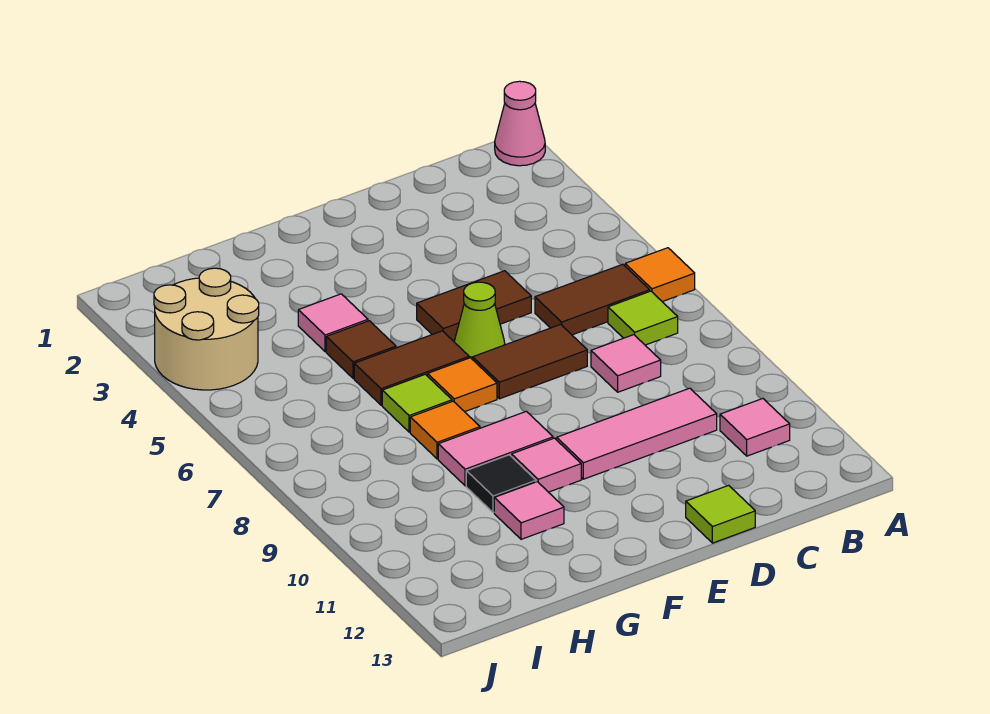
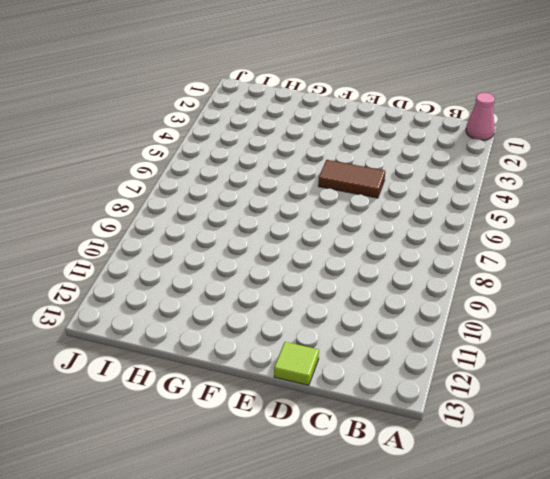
none -> orange 1x1 tile [625,248,695,302]
none -> brown 1x2 tile [535,264,650,335]
none -> lime 1x1 tile [608,291,678,345]

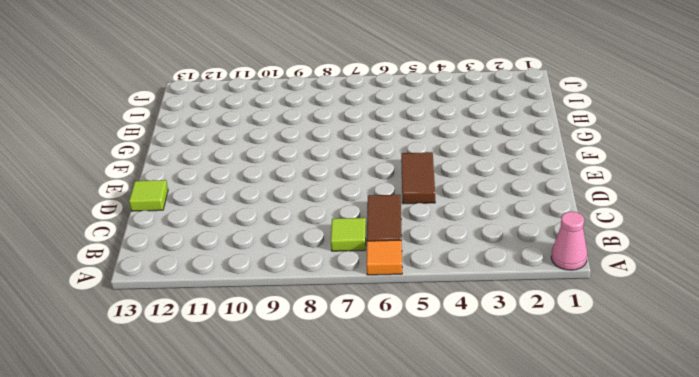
none -> pink 1x1 tile [720,399,790,456]
none -> pink 1x1 tile [591,335,661,392]
none -> pink 1x3 tile [557,388,717,479]

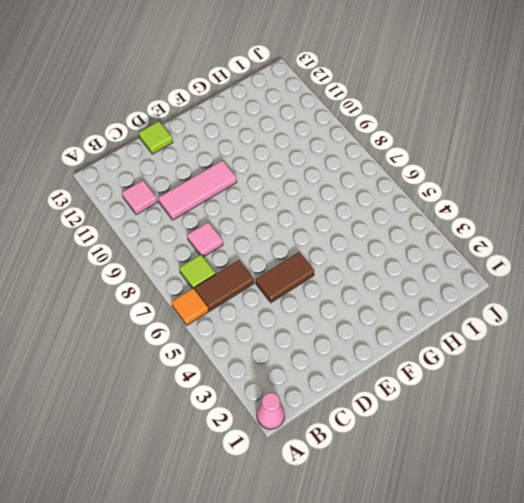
none -> brown 1x2 tile [473,324,587,399]
none -> lime 1x1 cone [454,282,505,360]
none -> brown 1x2 tile [354,331,469,405]

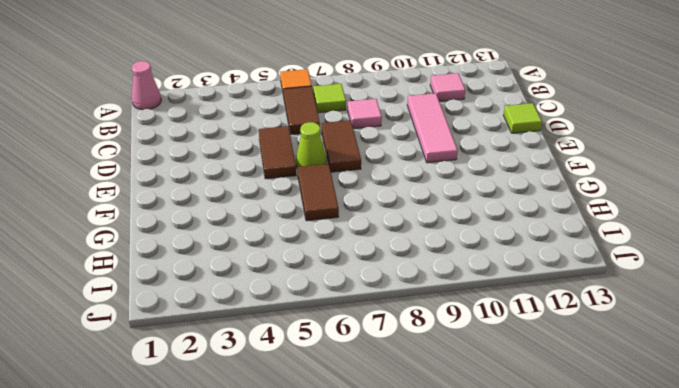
none -> orange 1x1 tile [428,358,497,412]
none -> pink 1x2 tile [438,411,553,486]
none -> pink 1x1 tile [512,438,581,492]

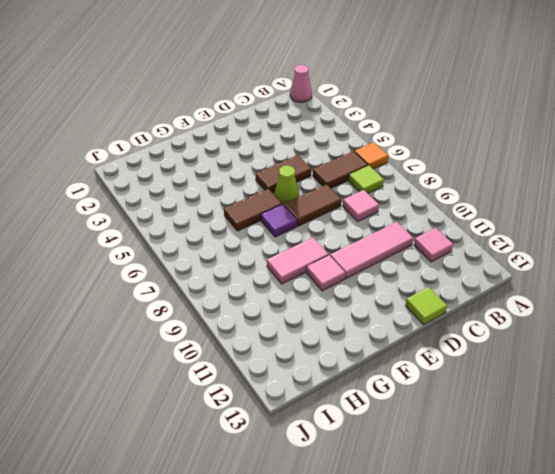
purple 1x1 tile [261,204,297,237] -> orange 1x1 tile [428,358,497,412]
none -> pink 1x1 tile [298,294,368,352]
none -> brown 1x1 tile [326,321,396,378]
none -> lime 1x1 tile [382,374,452,432]

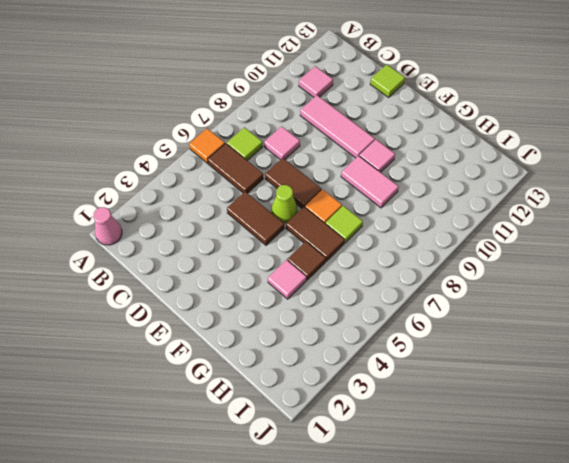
none -> orange 1x1 tile [410,401,480,459]
none -> black 1x1 tile [466,455,536,513]
none -> pink 1x1 tile [494,482,564,539]

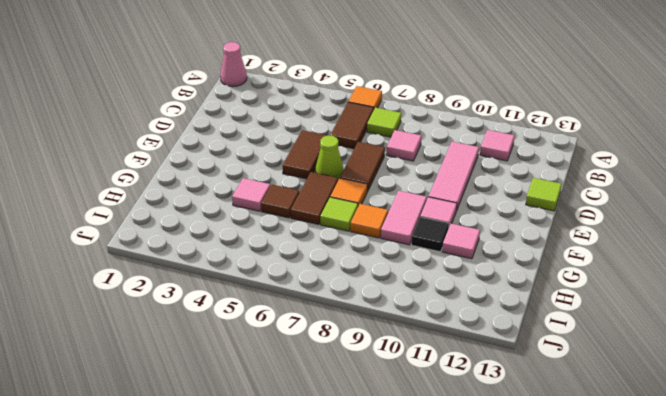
none -> tan 2x2 round brick [154,268,259,390]

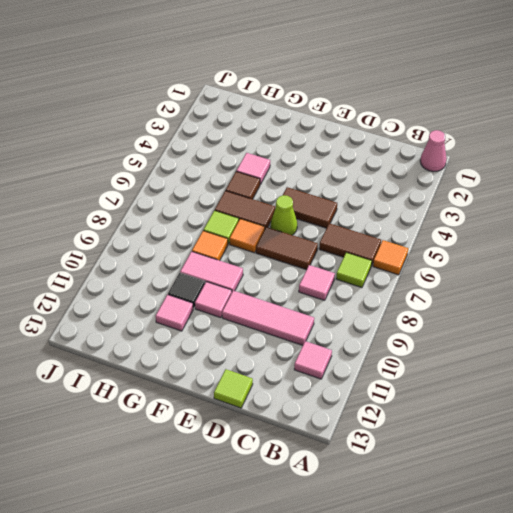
none -> tan 2x2 round brick [154,268,259,390]

